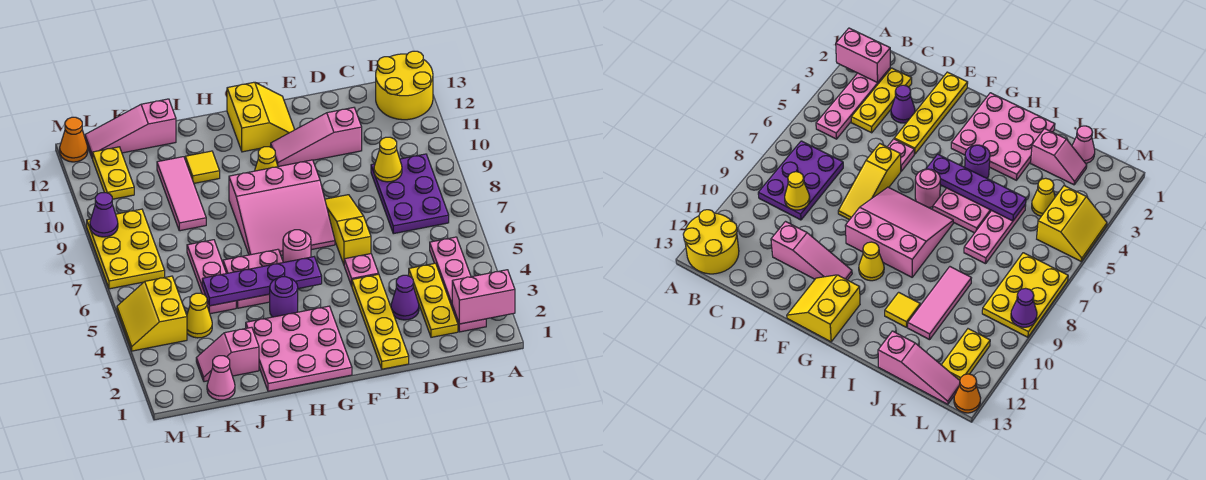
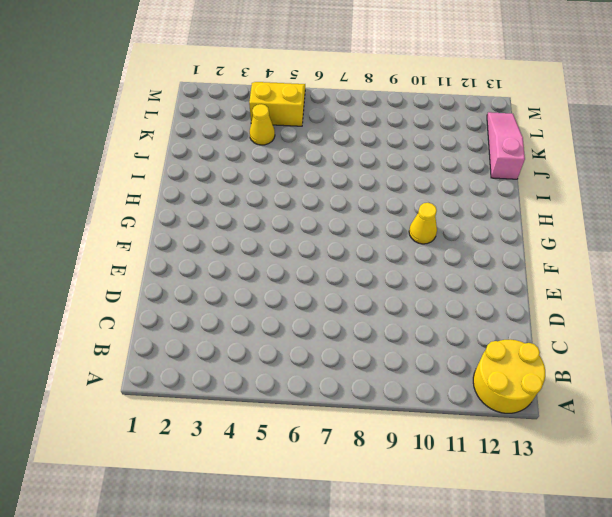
none -> pink 1x4 plate [430,237,486,332]
none -> purple 2x3 plate [371,154,449,234]
none -> yellow 1x3 plate [409,263,458,337]
none -> purple 1x1 cone [391,275,419,320]

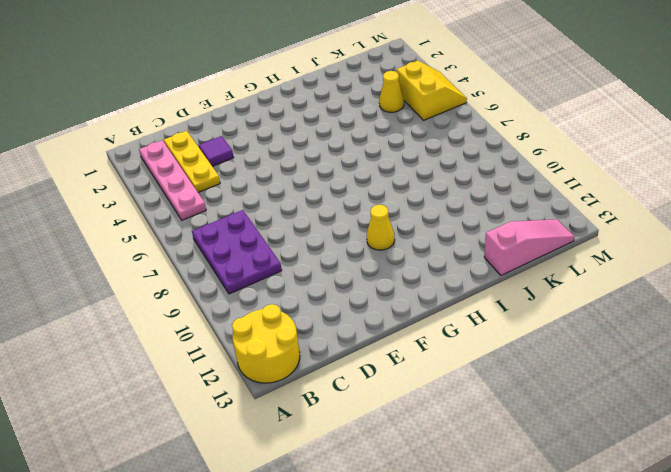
purple 1x1 tile [199,136,234,166] -> purple 1x1 cone [391,275,419,320]
none -> pink 1x3 slope [271,108,362,167]
none -> yellow 1x4 plate [352,274,409,369]
none -> pink 1x1 plate [344,254,379,286]
none -> yellow 1x3 slope [325,195,371,264]

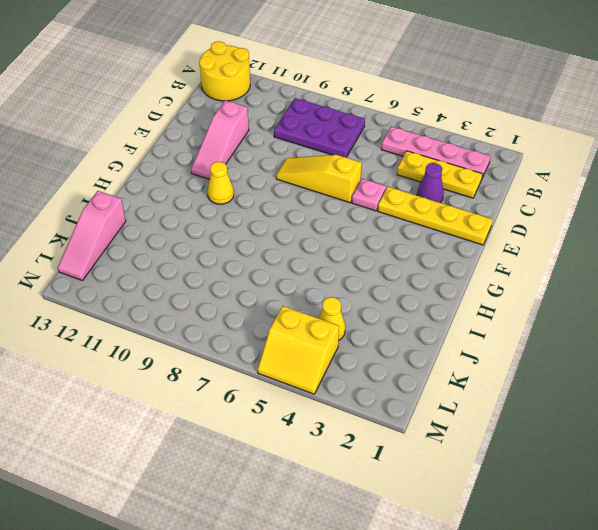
none -> pink 3x3 slope [229,160,335,255]
none -> yellow 2x2 slope [227,82,295,152]
none -> pink 3x3 plate [246,306,352,391]
none -> pink 1x1 round brick [283,230,311,262]

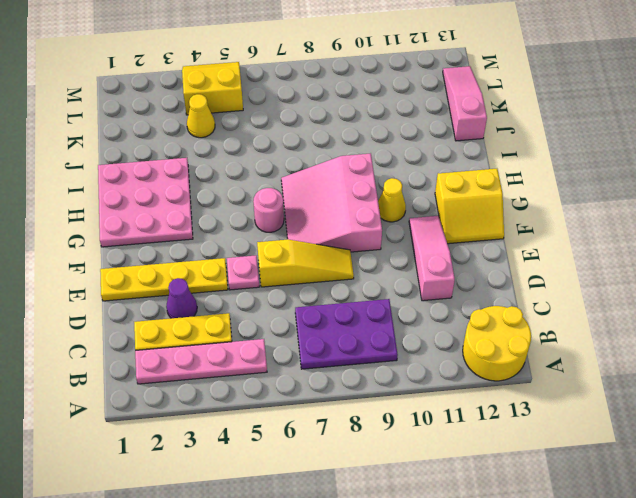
none -> purple 1x1 round brick [270,277,298,317]
none -> pink 2x2 plate [223,249,283,308]
none -> yellow 1x1 tile [185,151,220,183]
none -> pink 1x2 slope [196,327,259,382]

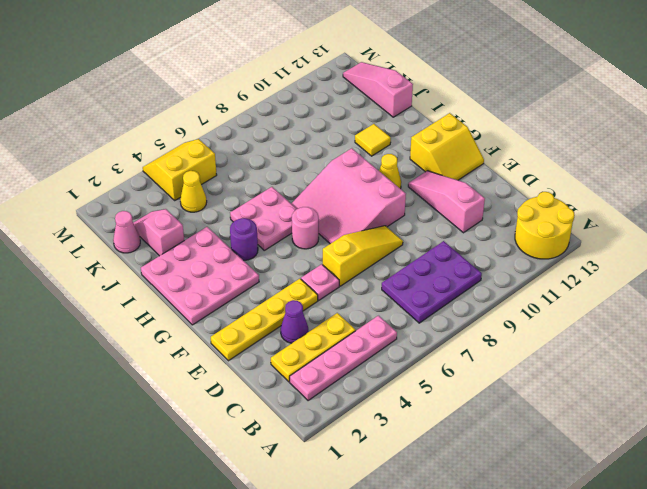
none -> pink 1x3 plate [187,240,236,314]
none -> pink 1x3 tile [157,157,206,231]
none -> yellow 2x3 plate [87,209,165,289]
none -> yellow 1x2 plate [93,147,134,199]

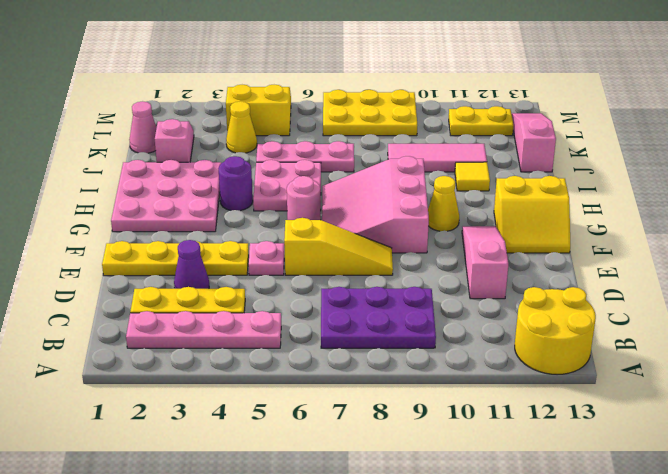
none -> orange 1x1 cone [60,117,88,162]
none -> pink 1x2 brick [452,270,515,324]
none -> yellow 1x1 cone [374,137,402,182]
none -> purple 1x4 plate [202,257,322,306]

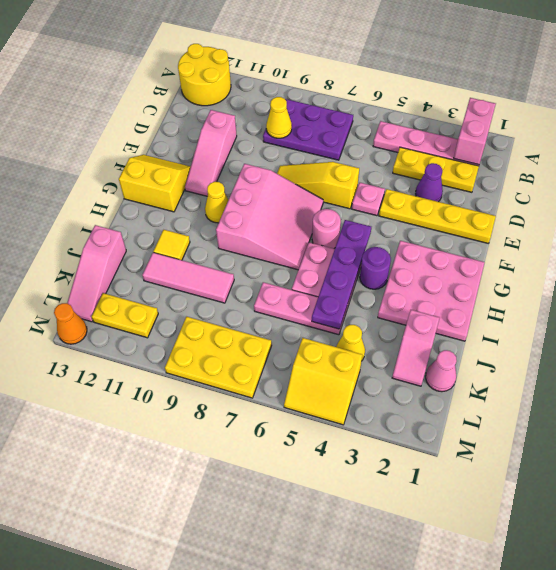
none -> purple 1x1 cone [90,193,118,237]

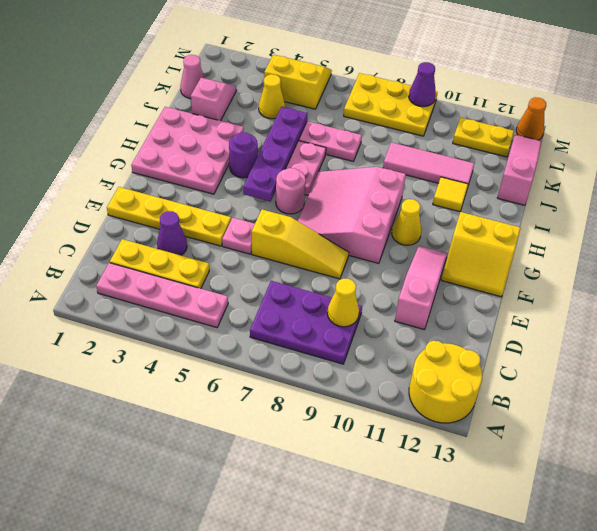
none -> pink 1x2 brick [452,270,515,324]

